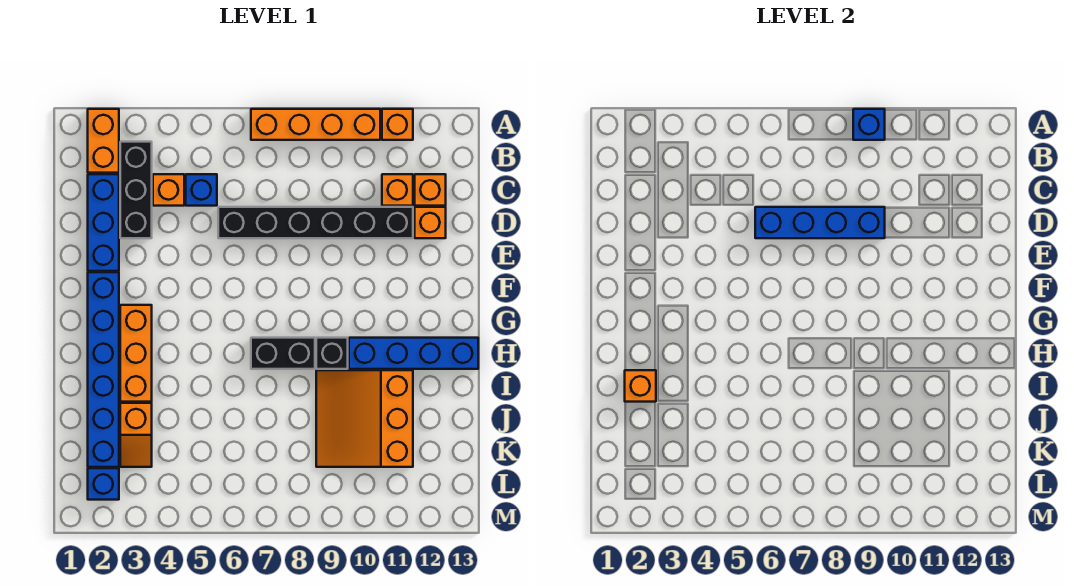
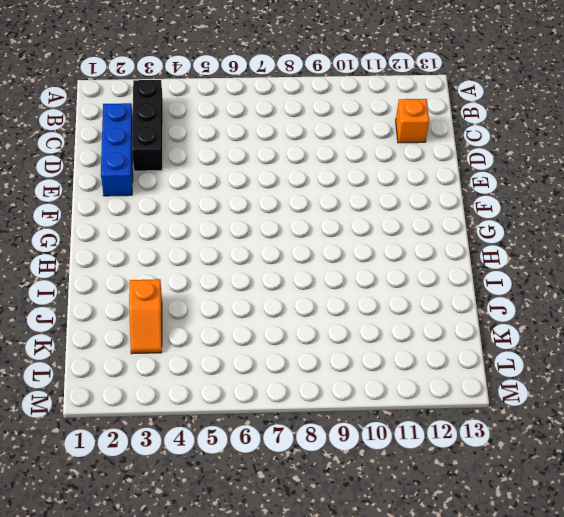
none -> orange 1x2 brick [88,109,119,173]
none -> orange 1x4 brick [251,109,380,140]
none -> orange 1x1 brick [382,109,413,140]

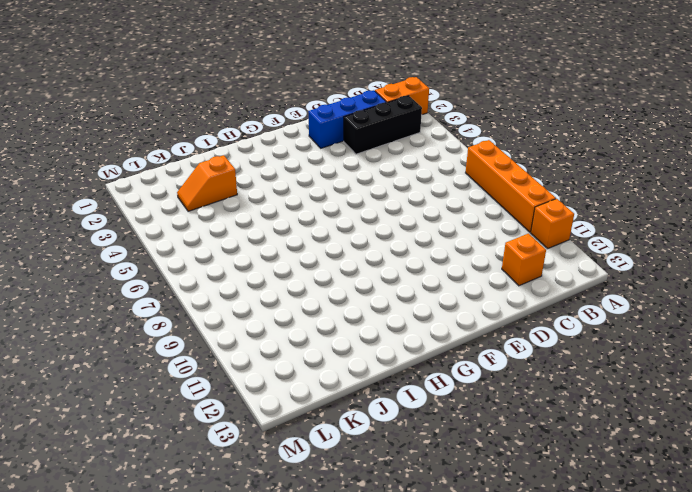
none -> orange 1x1 brick [153,174,184,206]
none -> blue 1x1 brick [186,174,217,206]
none -> orange 1x1 brick [382,174,413,206]

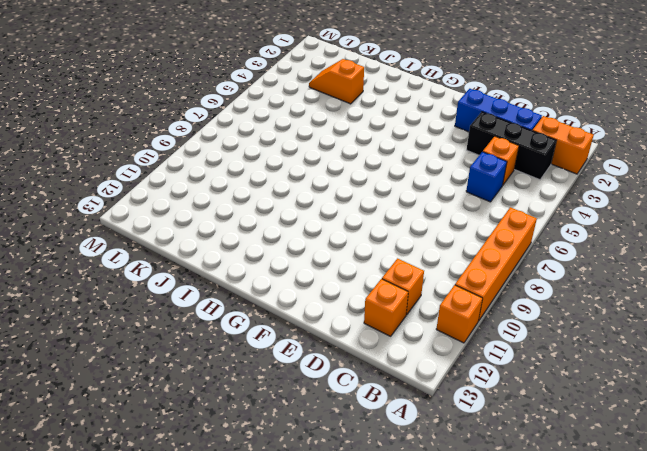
none -> black 1x6 brick [218,207,413,238]
none -> orange 1x1 brick [415,207,446,238]
none -> blue 1x6 brick [88,272,119,467]

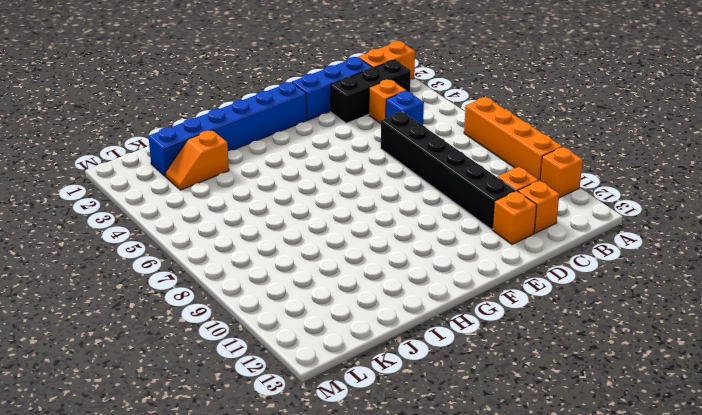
none -> orange 1x3 brick [120,305,152,402]
none -> black 1x2 brick [251,338,315,369]
none -> black 1x1 brick [316,338,348,369]

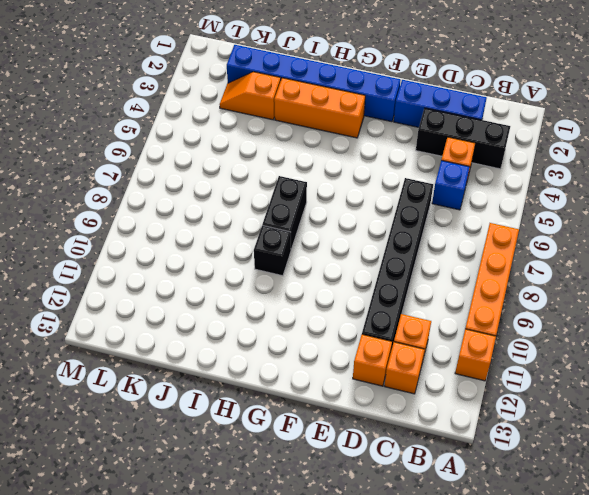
none -> orange 1x2 brick [88,109,119,173]
none -> blue 1x4 brick [349,338,478,369]
none -> orange 3x3 slope [316,370,413,467]

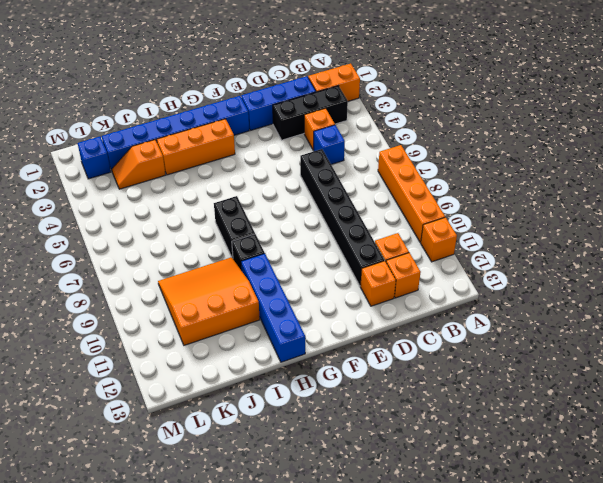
none -> blue 1x1 brick [853,109,885,140]
none -> blue 1x4 brick [755,207,885,238]
none -> orange 1x1 brick [625,370,656,402]

